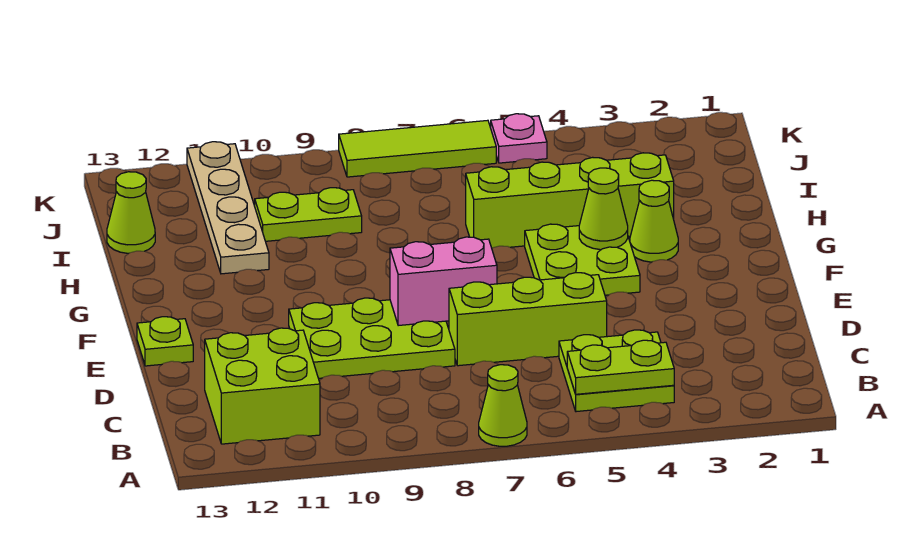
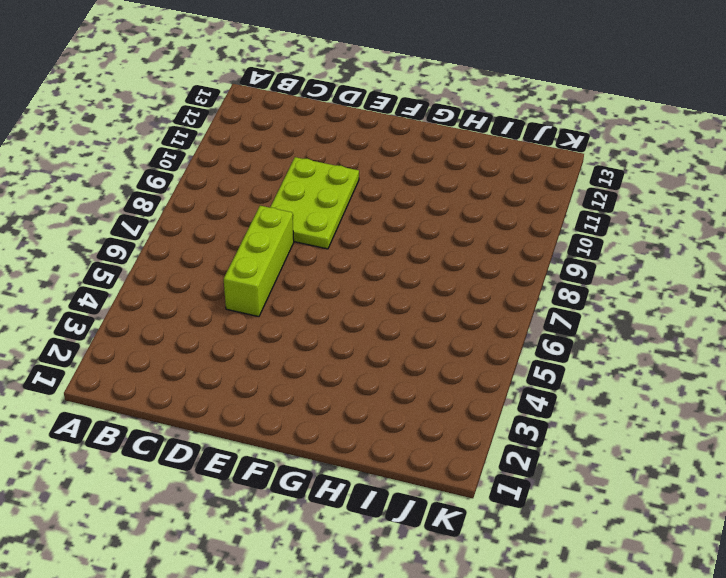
none -> lime 1x1 cone [479,365,527,446]
none -> lime 2x2 plate [559,330,674,412]
none -> lime 2x2 brick [205,328,320,444]

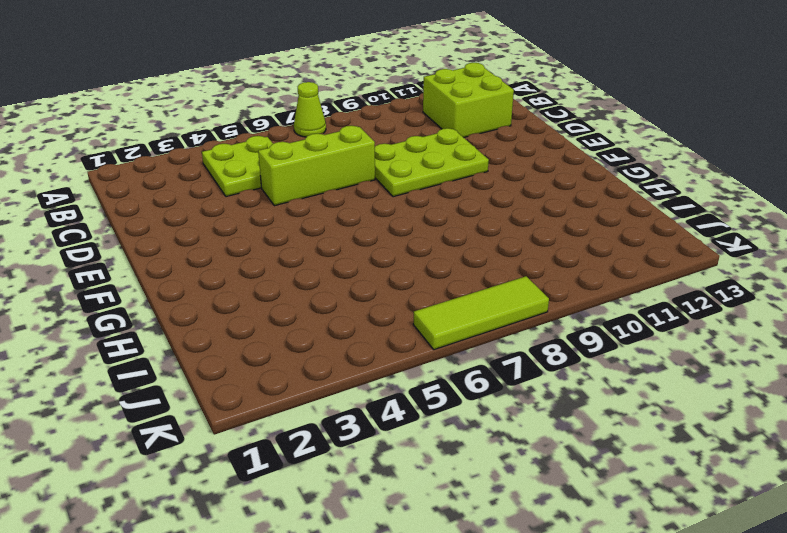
none -> lime 1x1 plate [137,317,193,366]
none -> lime 2x2 plate [525,224,640,295]
none -> lime 1x1 cone [630,180,678,262]

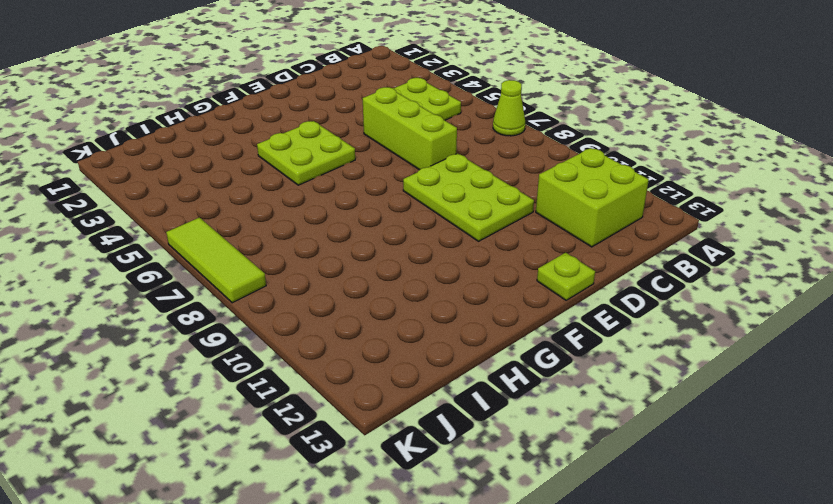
none -> lime 1x1 cone [630,180,678,262]
none -> lime 1x4 brick [466,153,674,248]
none -> tan 1x4 plate [187,142,269,274]

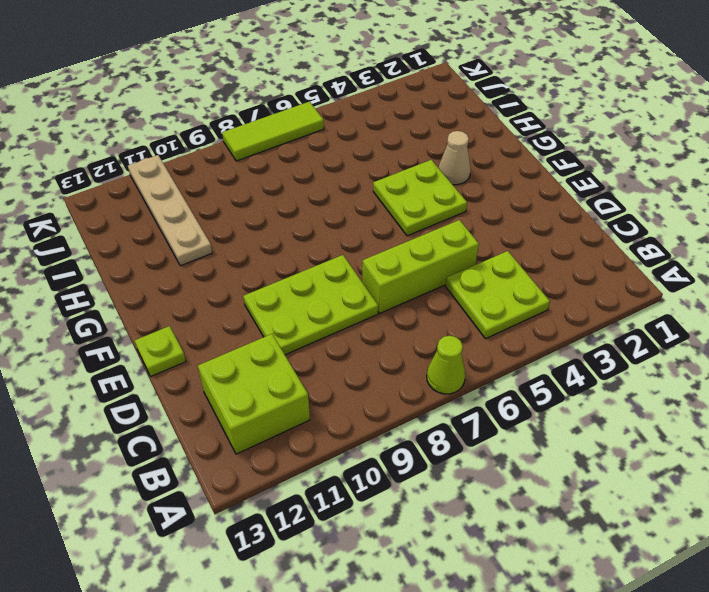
tan 1x1 cone [438,131,471,185] -> lime 1x1 cone [630,180,678,262]
none -> lime 1x4 brick [466,153,674,248]
none -> lime 1x2 plate [255,188,362,241]
none -> lime 1x1 cone [107,172,155,253]

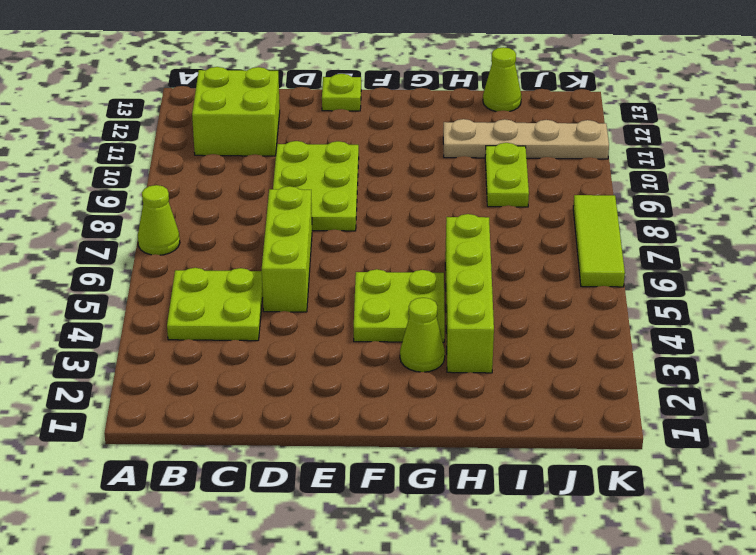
none -> pink 1x1 plate [491,114,547,163]
none -> lime 1x2 plate [567,340,674,394]
none -> pink 1x2 brick [390,237,497,326]

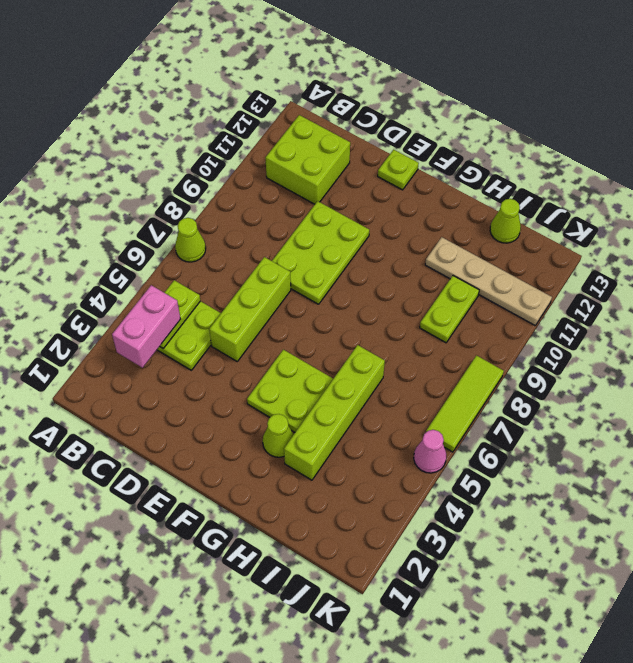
pink 1x2 brick [112,285,180,368] -> pink 1x2 brick moved to [390,237,497,326]
pink 1x1 cone [414,430,446,473] -> pink 1x1 plate [491,114,547,163]
none -> lime 1x1 cone [579,168,628,250]

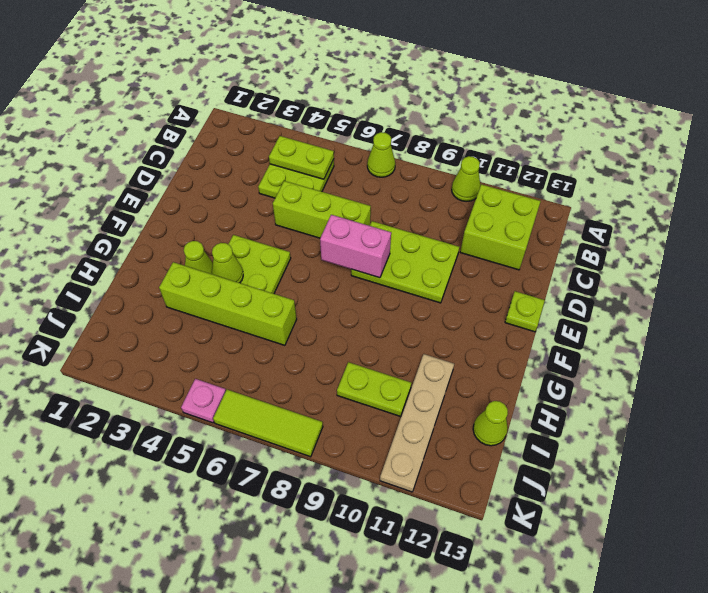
lime 1x1 cone [452,156,480,201] -> none

